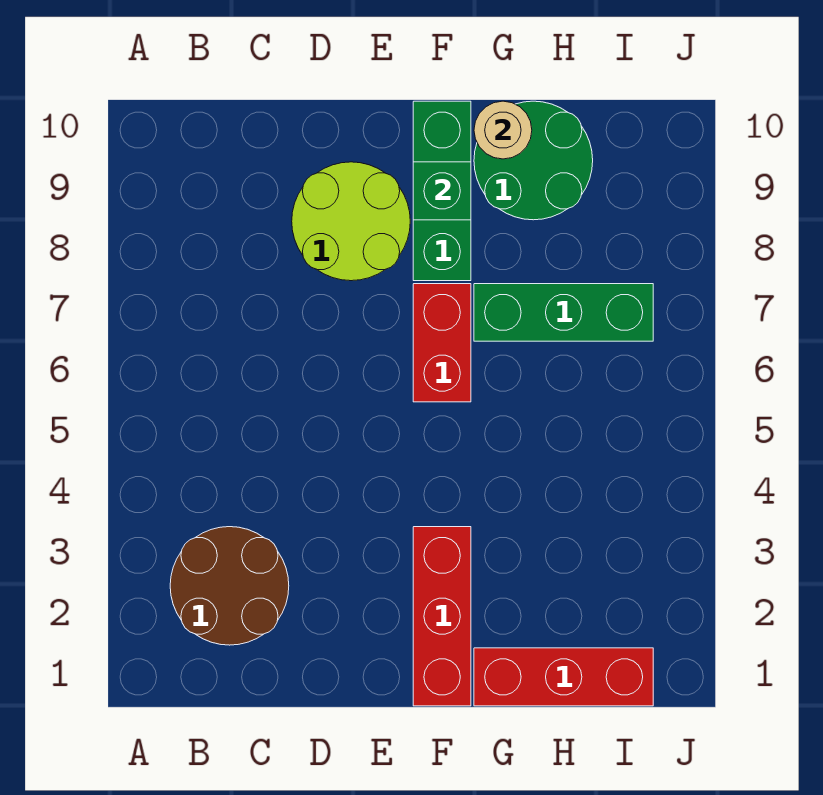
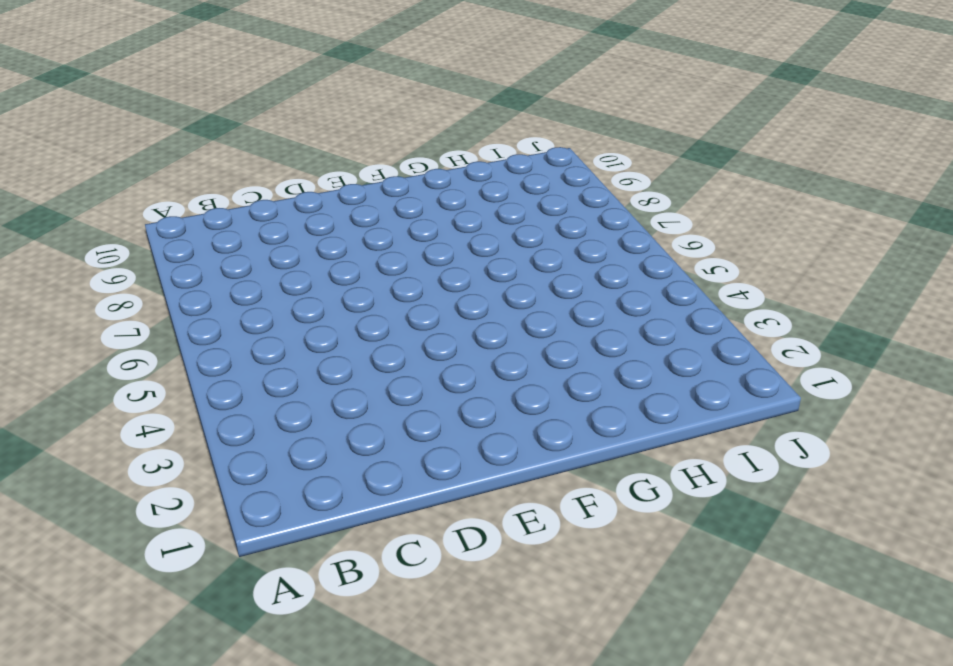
none -> brown 2x2 round brick [170,527,289,645]
none -> lime 2x2 round brick [292,162,410,281]

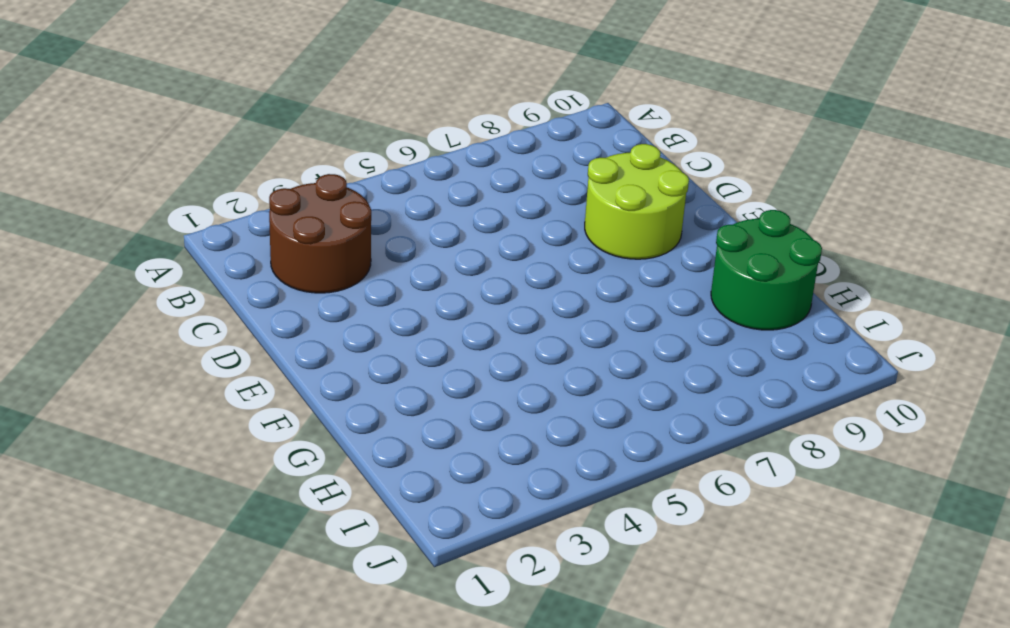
none -> red 1x3 brick [413,527,471,706]
none -> red 1x2 brick [413,284,471,402]

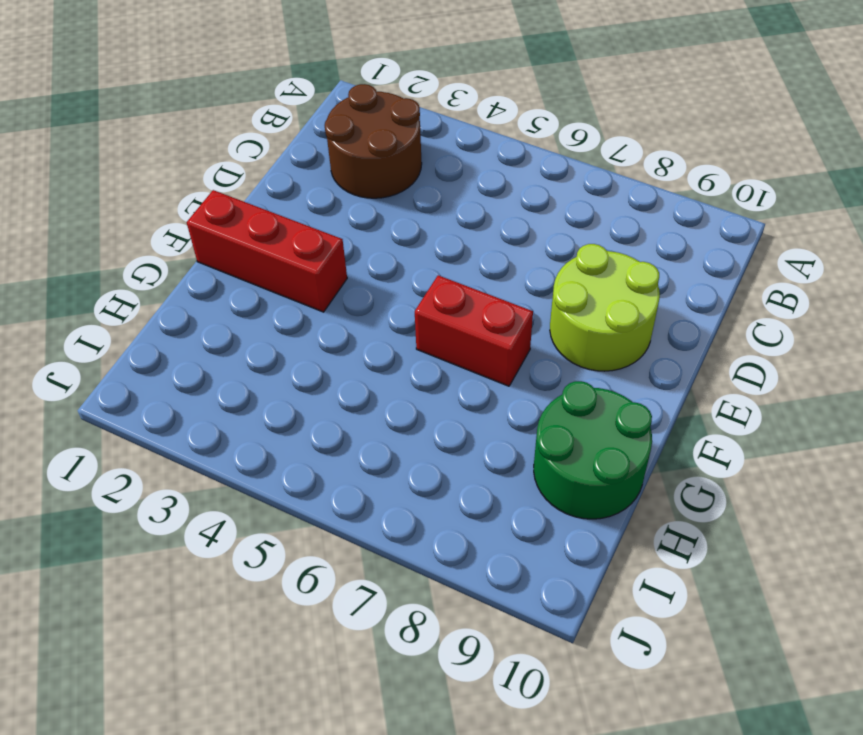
none -> green 1x3 brick [413,101,471,281]
none -> red 1x3 brick [474,648,653,706]

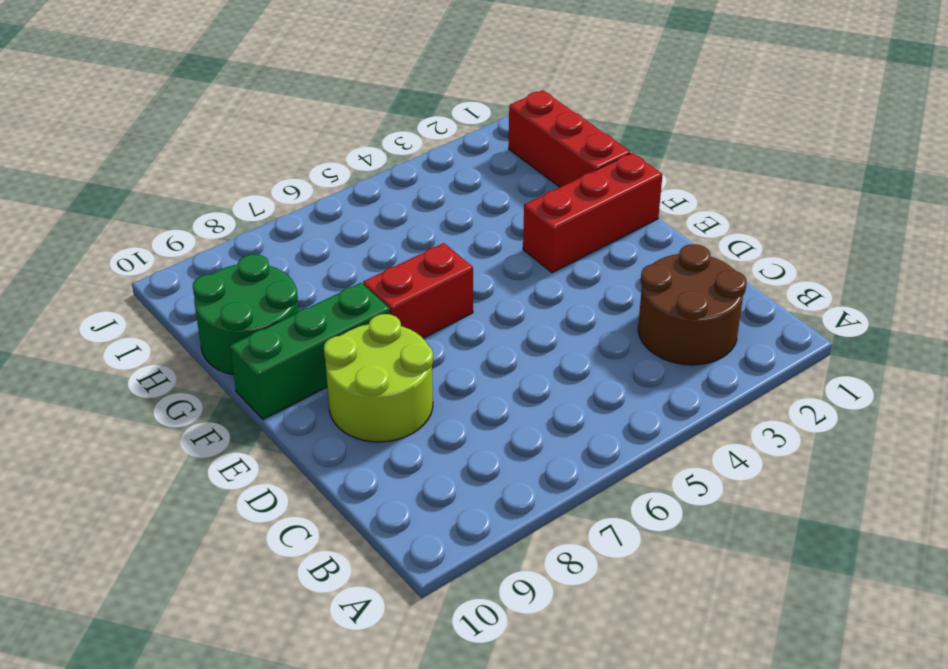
none -> green 1x3 brick [474,284,653,341]
none -> green 1x1 brick [413,162,471,220]

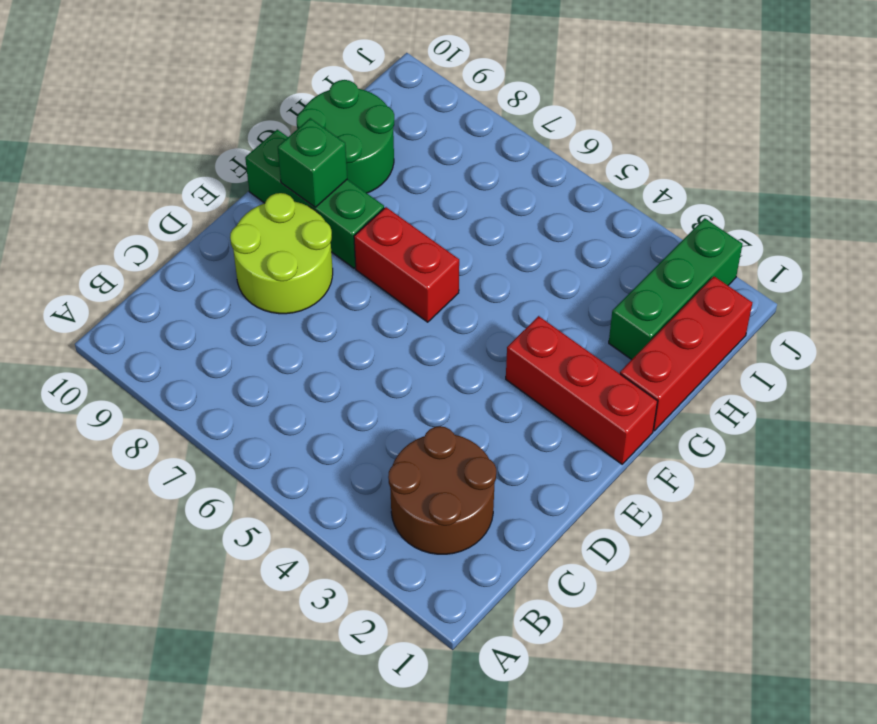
green 1x3 brick [609,218,742,360] -> green 1x3 brick moved to [474,284,653,341]
none -> tan 1x1 round brick [474,101,532,159]

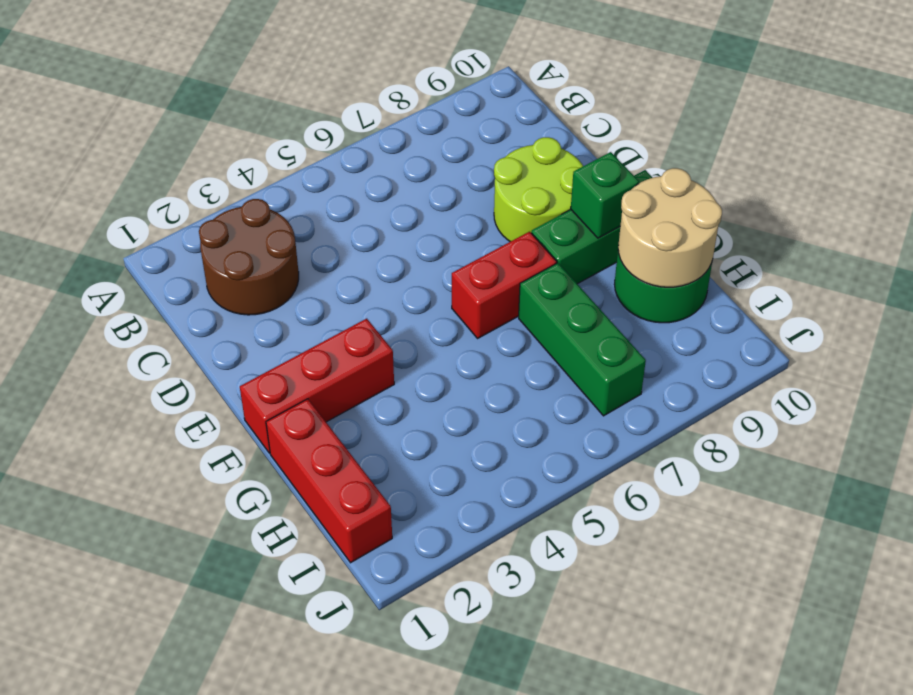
tan 2x2 round brick [618,168,722,287] -> tan 1x1 round brick [474,101,532,159]

